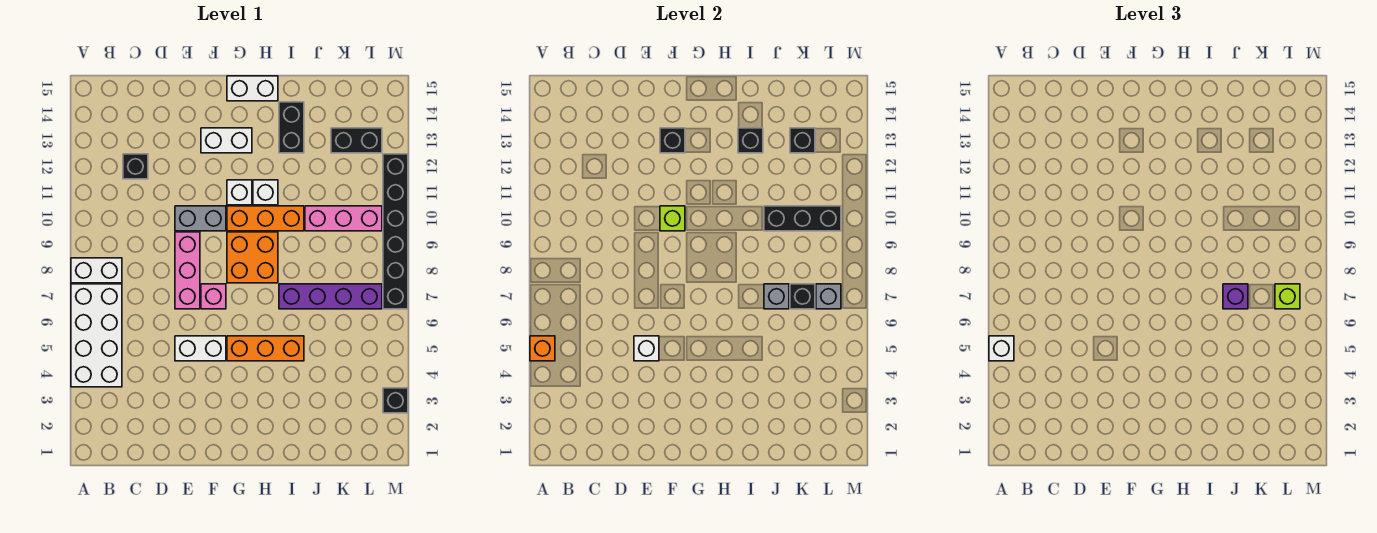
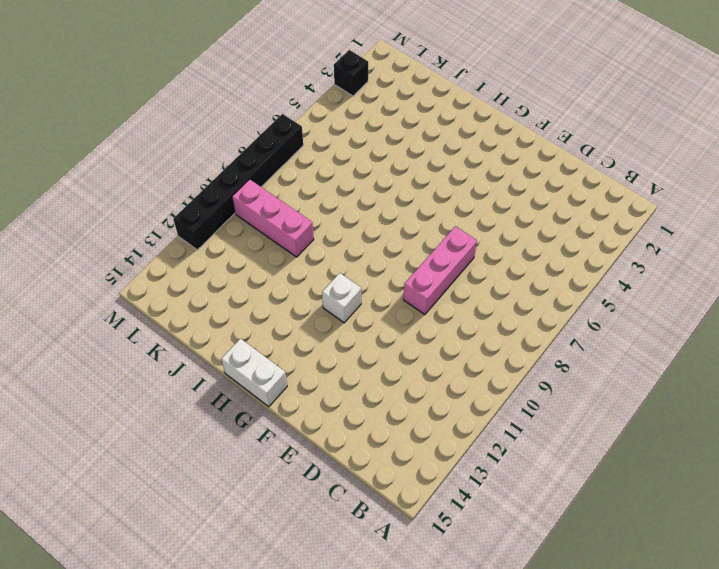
none -> white 2x4 brick [71,284,122,387]
none -> white 1x2 brick [71,258,122,283]
none -> black 1x1 brick [123,154,148,179]
none -> white 1x2 brick [175,336,226,361]

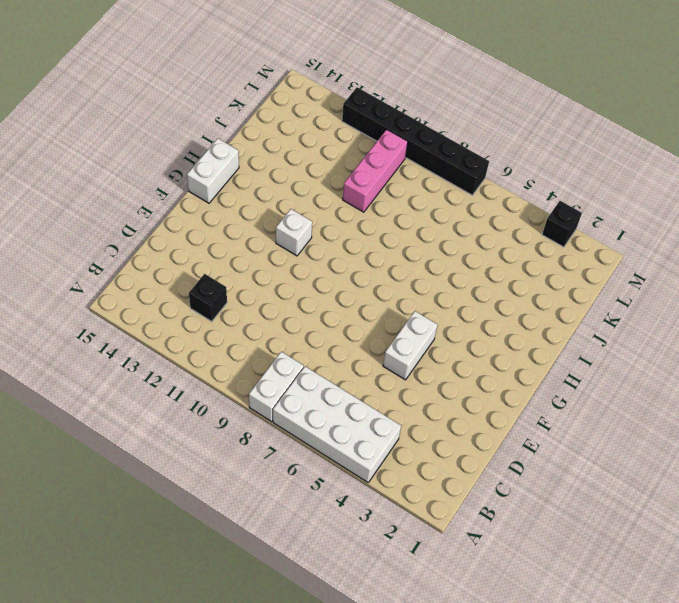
none -> pink 1x3 brick [175,232,200,309]
none -> grey 1x2 brick [175,206,226,231]
none -> pink 1x1 brick [201,284,226,309]
none -> white 1x2 brick [201,128,252,153]

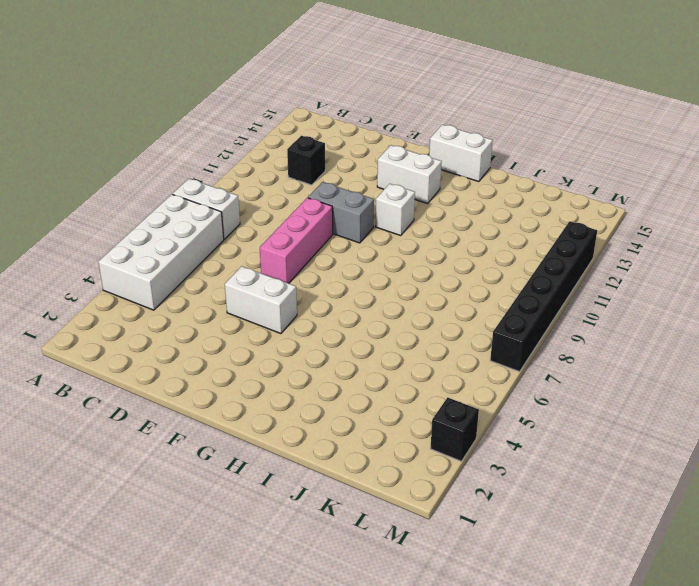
none -> pink 1x1 brick [201,284,226,309]
none -> orange 1x3 brick [227,336,304,361]
none -> orange 2x2 brick [227,232,278,283]
none -> orange 1x3 brick [227,206,304,231]

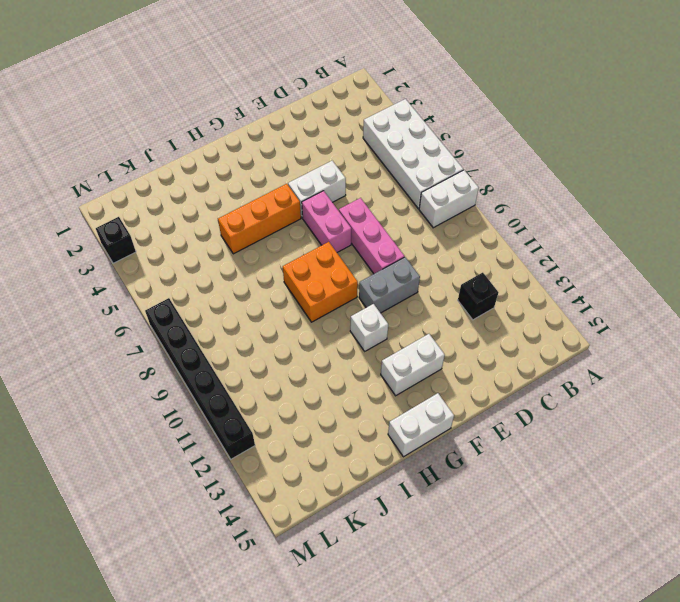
pink 1x2 brick [302,191,351,252] -> pink 1x1 brick [201,284,226,309]
none -> orange 1x3 brick [227,206,304,231]
none -> white 1x1 brick [253,180,278,205]
none -> purple 1x4 brick [279,284,382,309]
none -> black 1x2 brick [279,102,304,153]

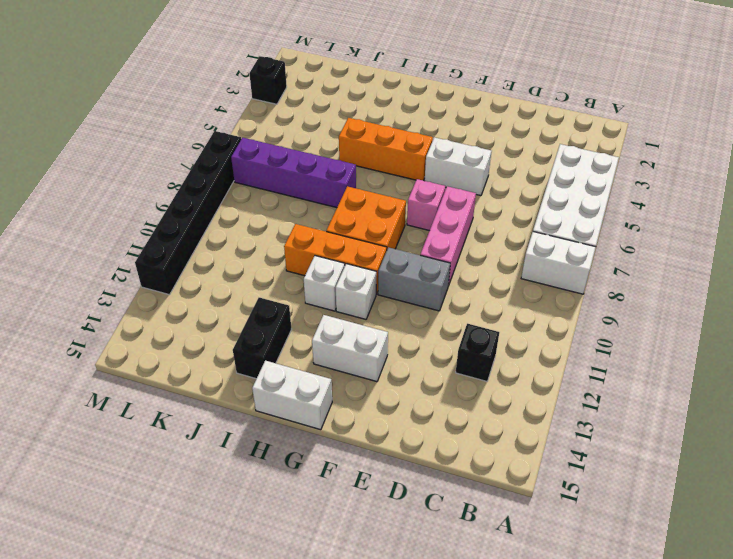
none -> pink 1x3 brick [305,206,382,231]
none -> black 1x2 brick [331,128,382,153]
none -> orange 1x1 brick [530,336,555,361]
none -> white 1x1 brick [634,336,659,361]

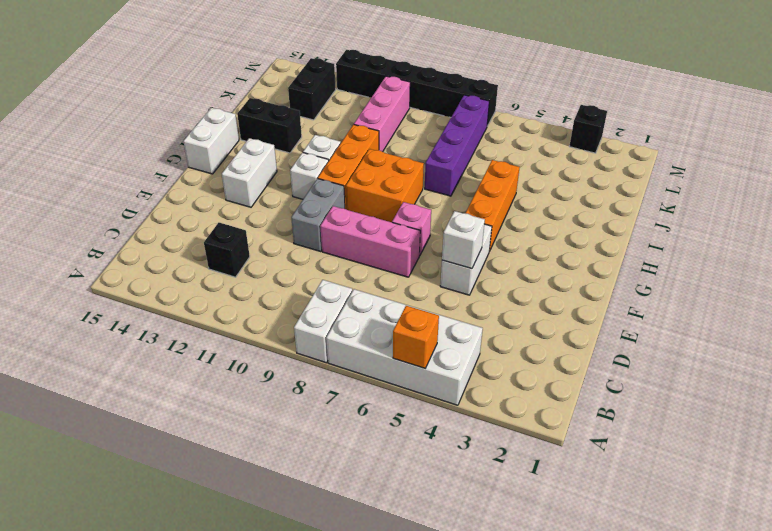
none -> lime 1x1 brick [660,206,685,231]
none -> black 1x1 brick [660,128,685,153]
none -> black 1x1 brick [738,128,763,153]
none -> grey 1x1 brick [764,284,789,309]

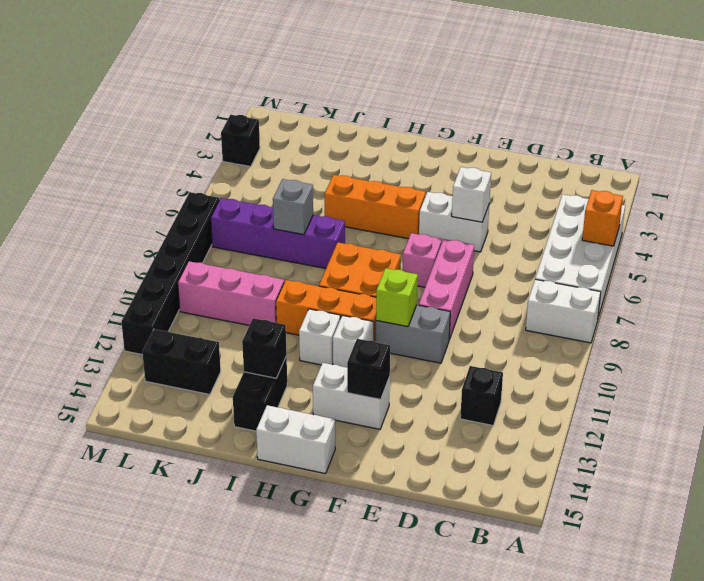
none -> black 1x3 brick [764,206,841,231]
none -> black 1x1 brick [790,284,815,309]
none -> black 1x1 brick [790,128,815,153]
none -> grey 1x1 brick [816,284,841,309]

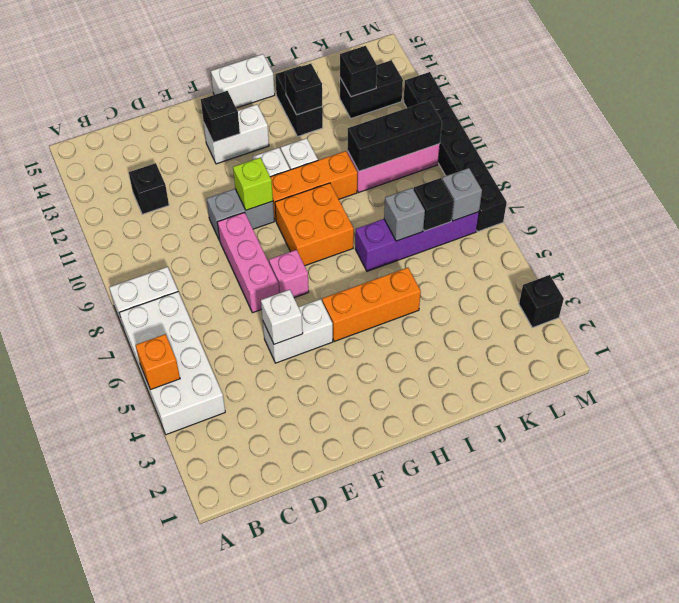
none -> white 1x1 brick [989,336,1014,361]
none -> purple 1x1 brick [1223,284,1248,309]
none -> lime 1x1 brick [1275,284,1300,309]

